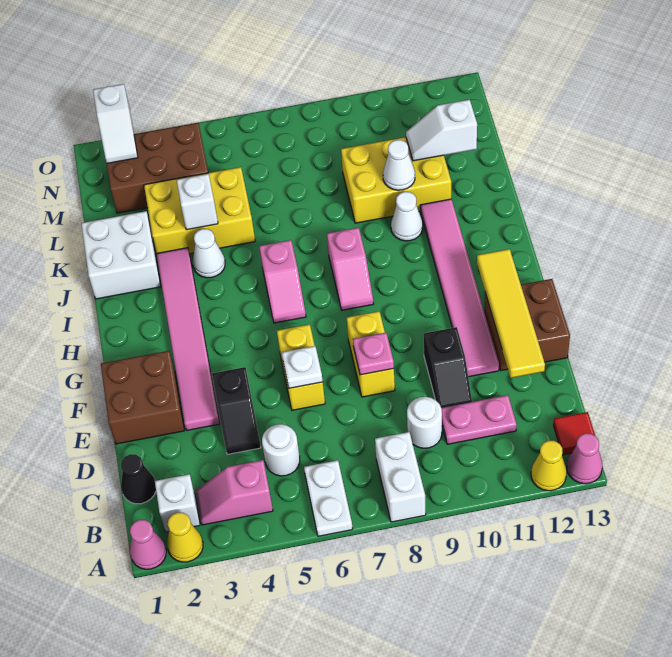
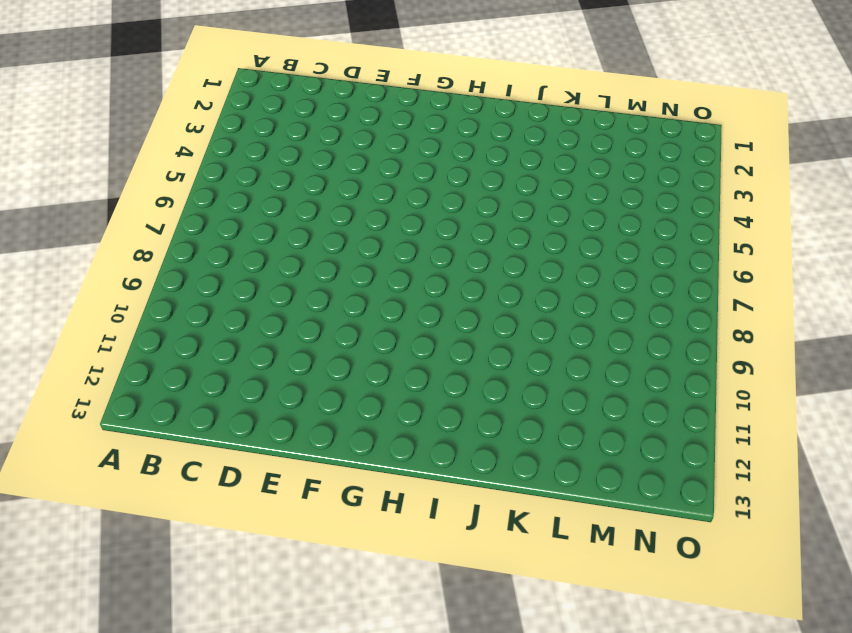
none -> pink 1x1 cone [130,520,166,569]
none -> yellow 1x1 cone [167,512,203,562]
none -> white 1x2 plate [304,460,353,536]
none -> white 1x2 brick [375,432,426,522]

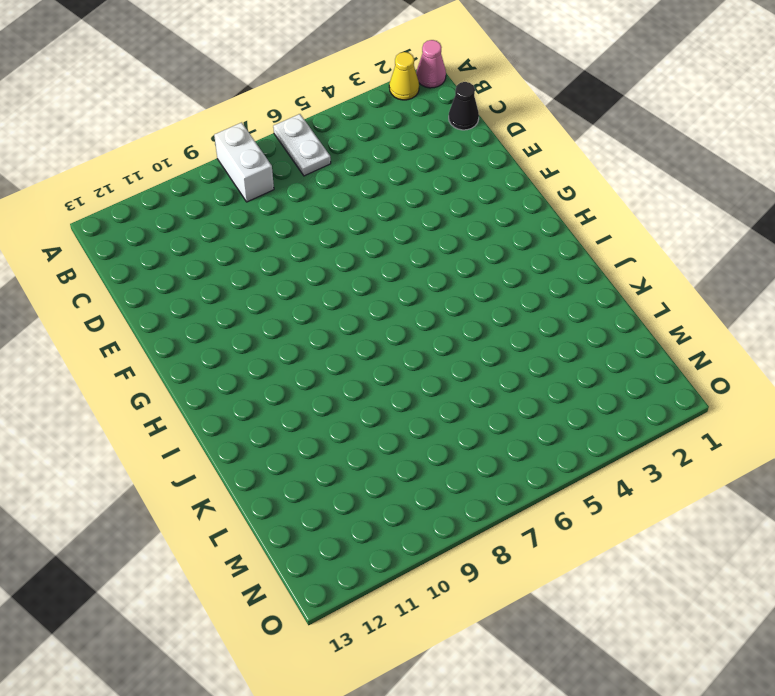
none -> yellow 1x1 cone [531,441,567,491]
none -> pink 1x1 cone [567,433,603,484]
none -> white 1x1 brick [155,474,200,532]
none -> pink 1x2 slope [196,460,273,525]

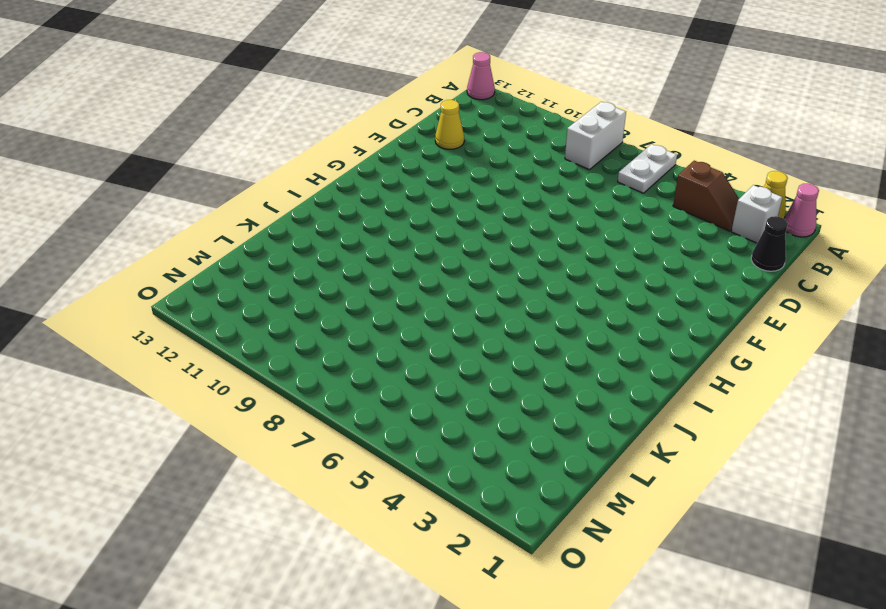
brown 1x2 slope [673,161,739,231] -> pink 1x2 slope [196,460,273,525]
yellow 1x1 cone [435,100,464,149] -> yellow 1x1 cone moved to [531,441,567,491]
none -> red 1x1 tile [553,412,595,455]
none -> white 1x1 round brick [262,424,300,476]
none -> white 1x1 round brick [407,397,442,448]
none -> pink 1x2 plate [442,395,517,444]

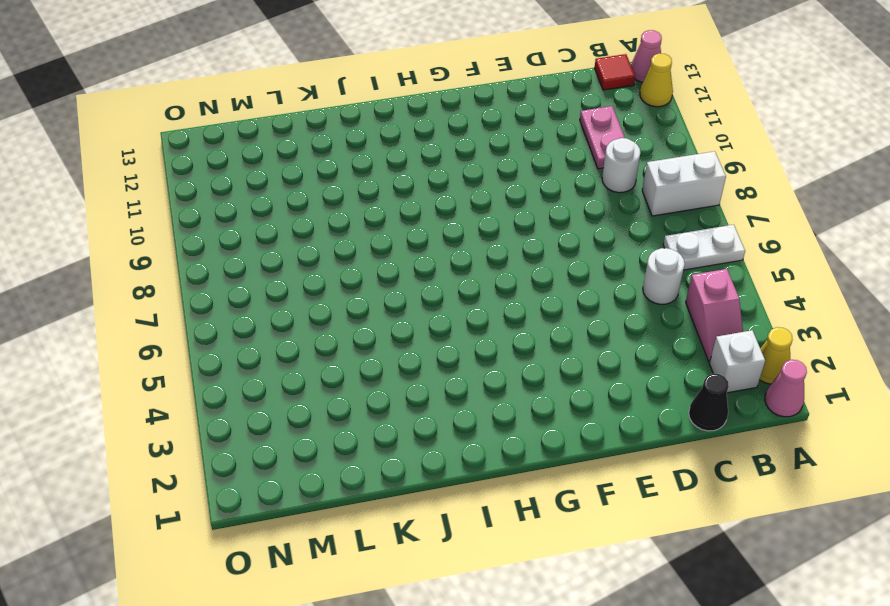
none -> black 1x2 slope [212,367,261,454]
none -> black 1x2 slope [424,327,472,408]
none -> brown 2x2 brick [101,351,185,444]
none -> pink 1x6 tile [157,248,220,430]

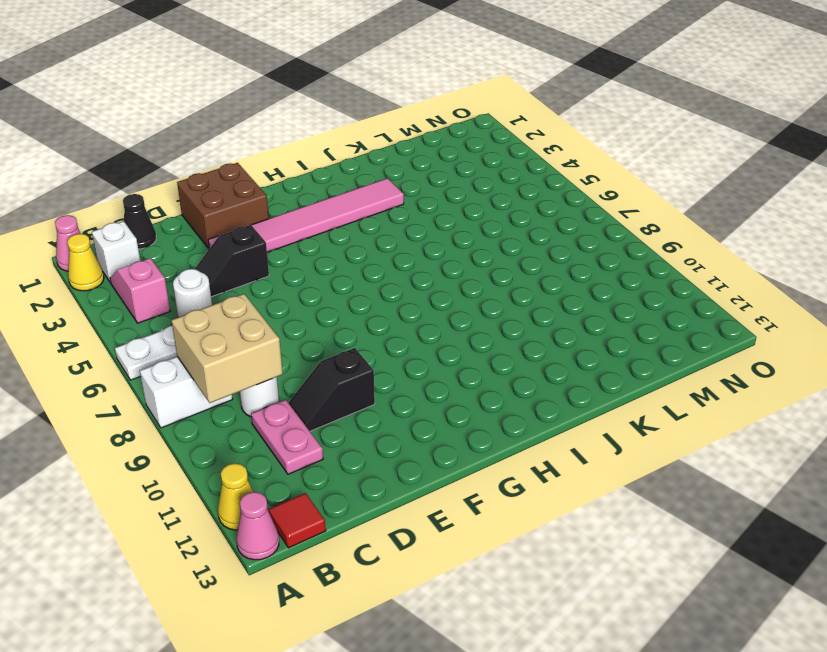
tan 2x2 brick [171,294,283,403] -> none
none -> yellow 1x2 brick [277,324,325,410]
none -> yellow 1x2 brick [347,311,395,397]
none -> pink 1x6 tile [421,199,499,377]
none -> brown 2x2 brick [484,279,570,370]

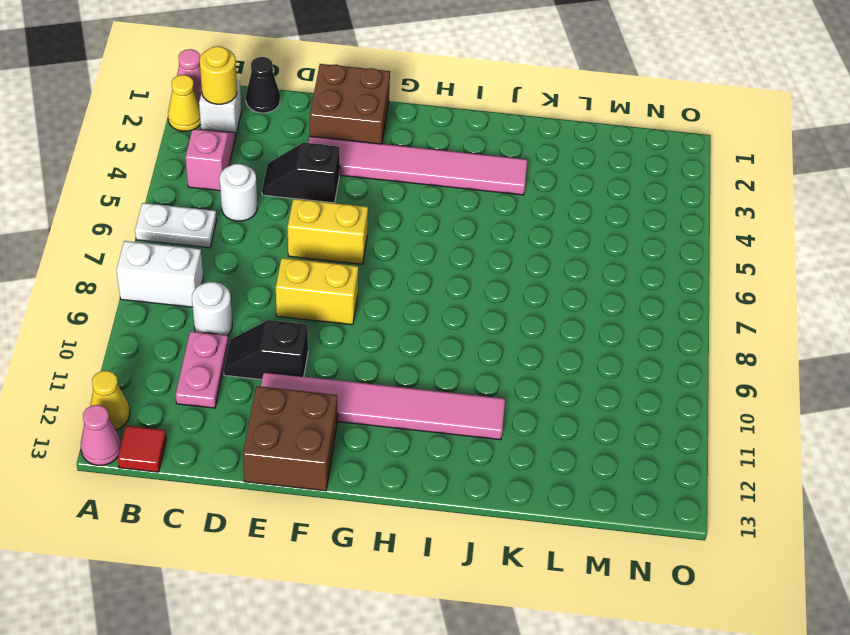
yellow 1x1 round brick [200,46,237,104] -> none
none -> pink 1x2 slope [259,240,306,323]
none -> pink 1x2 slope [327,228,373,310]
none -> white 2x2 brick [81,211,161,299]
none -> white 1x1 cone [193,229,225,278]

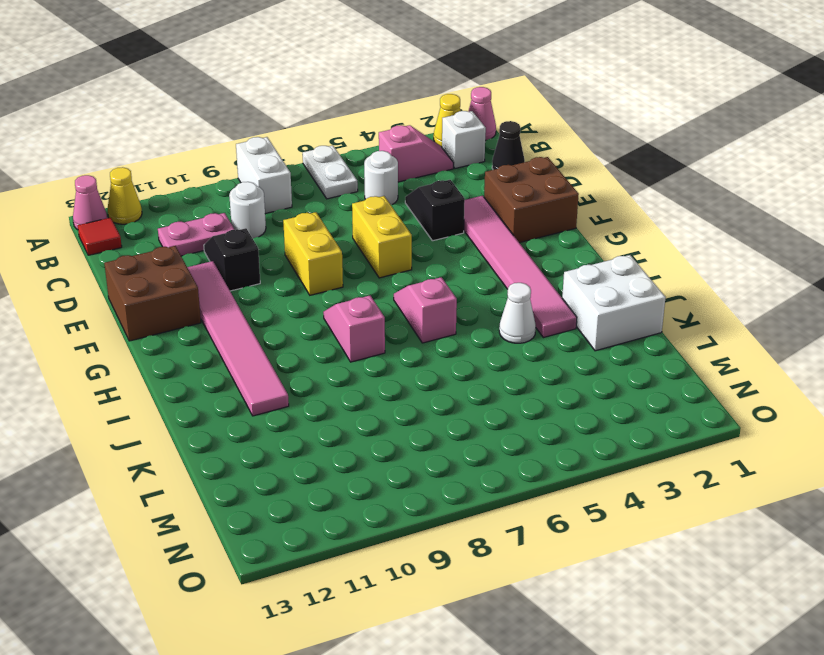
none -> white 1x1 cone [391,192,423,241]
none -> yellow 2x3 brick [144,167,255,254]
none -> yellow 2x3 brick [341,137,451,223]
none -> brown 2x3 brick [107,123,208,213]

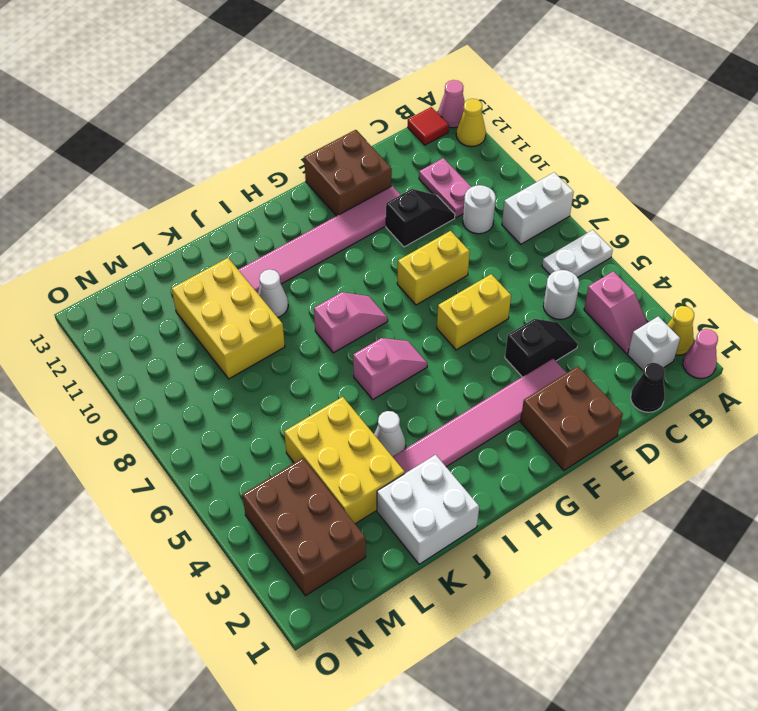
none -> yellow 1x4 tile [477,249,545,378]
none -> white 1x1 plate [282,346,323,388]
none -> pink 1x1 plate [353,333,394,375]
none -> white 1x1 brick [177,174,218,230]

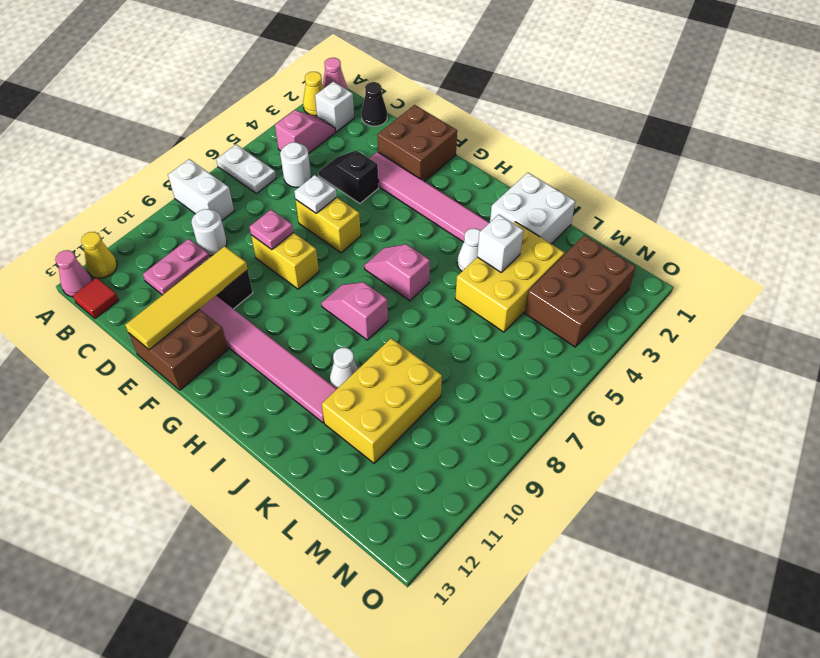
yellow 1x4 tile [125,246,248,350] -> yellow 1x4 tile turned to [477,249,545,378]
none -> white 1x1 cone [383,140,415,190]
none -> white 1x2 slope [406,100,477,161]
none -> white 1x2 slope [93,84,138,163]

